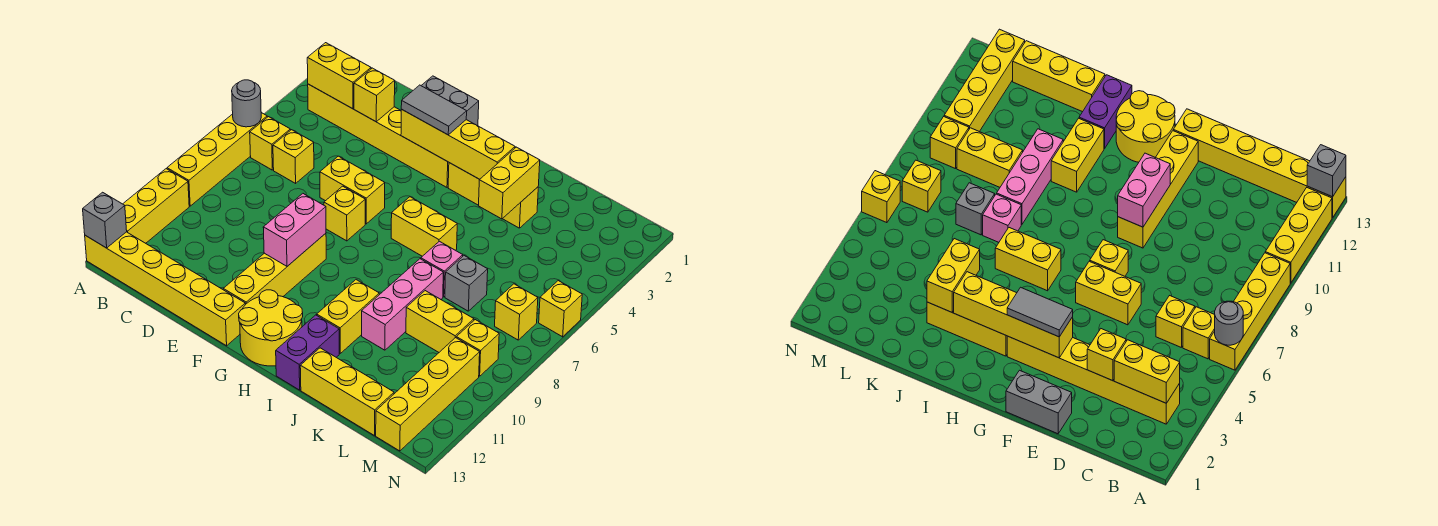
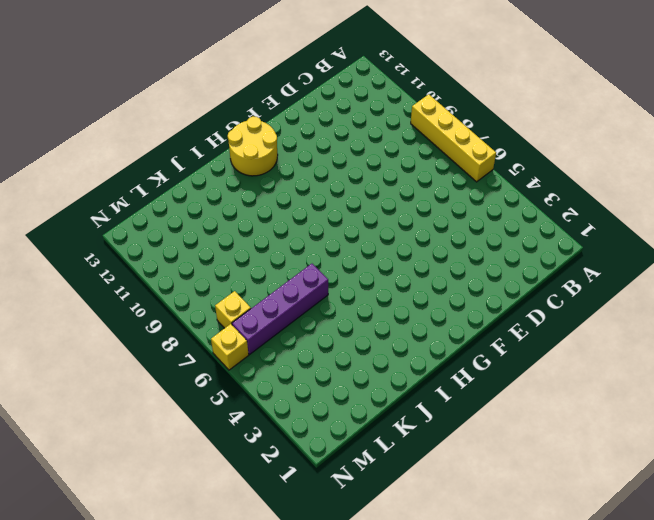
purple 1x4 brick [232,264,328,354] -> none
none -> yellow 1x3 brick [123,169,189,243]
none -> yellow 1x6 brick [85,232,245,346]
none -> yellow 1x6 brick [308,84,449,187]
none -> yellow 1x1 brick [250,117,290,170]

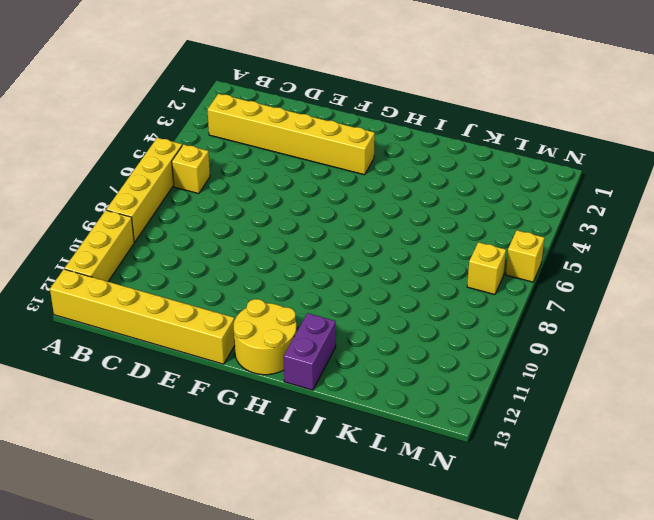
none -> yellow 1x1 brick [273,130,314,183]
none -> grey 1x2 brick [421,76,479,126]
none -> yellow 1x2 brick [320,156,385,224]
none -> yellow 1x1 brick [324,186,365,241]

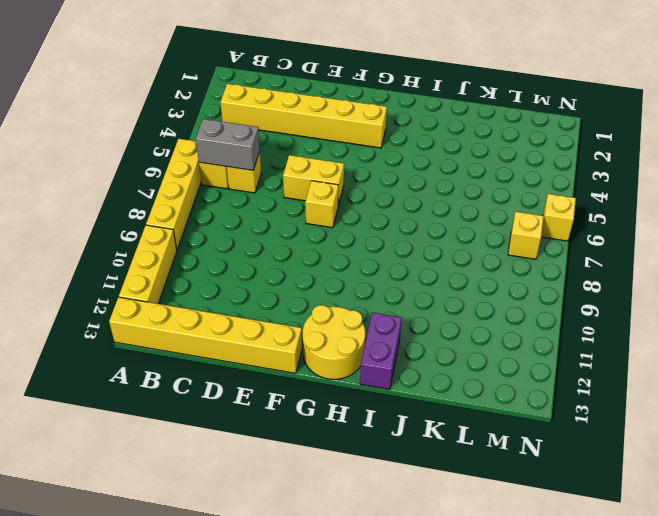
grey 1x2 brick [196,119,260,170] -> grey 1x2 brick moved to [421,76,479,126]
none -> yellow 1x4 brick [223,233,326,305]
none -> yellow 1x3 brick [448,163,538,228]
none -> yellow 1x2 brick [391,197,457,256]
none -> yellow 1x2 brick [317,280,379,353]

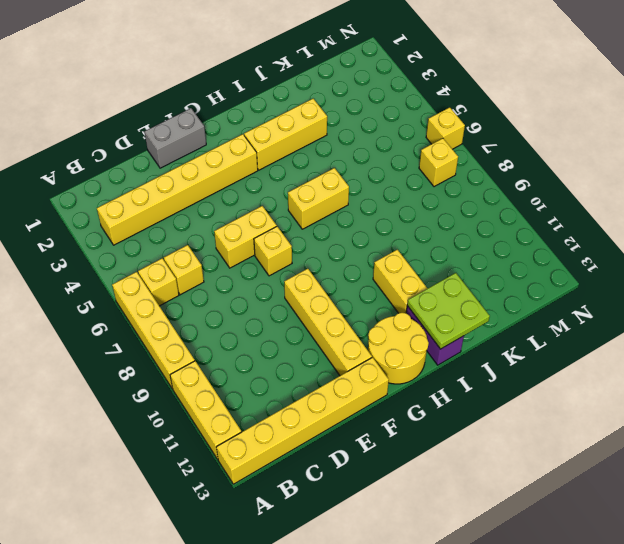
lime 2x2 plate [407,273,490,349] -> none
none -> pink 1x1 brick [421,241,463,297]
none -> pink 1x3 brick [362,259,443,350]
none -> yellow 1x3 brick [300,348,394,436]
none -> grey 1x1 brick [445,256,488,311]

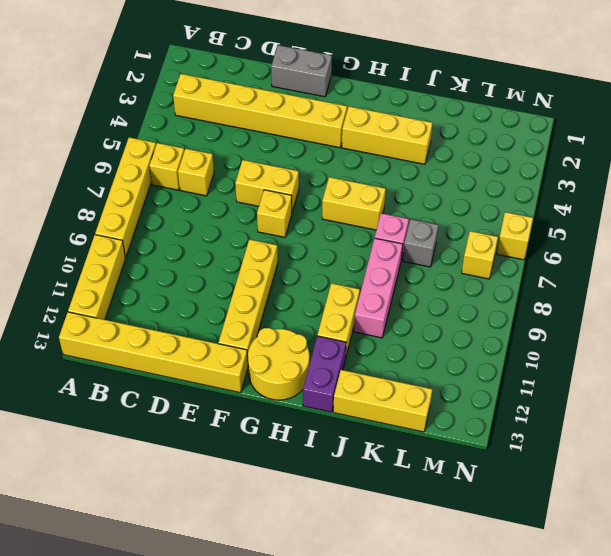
none -> yellow 1x2 brick [406,291,474,352]
none -> yellow 1x1 brick [456,320,499,376]
none -> yellow 1x4 brick [376,338,480,451]
none -> grey 1x1 round brick [232,80,261,127]

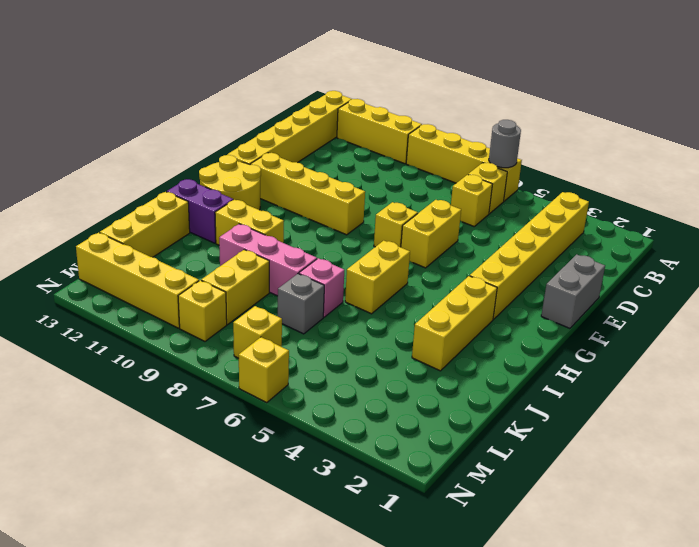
none -> grey 1x1 brick [83,192,127,248]
none -> yellow 1x2 brick [307,43,371,109]
none -> yellow 1x1 brick [354,68,395,122]
none -> yellow 1x4 brick [401,110,515,179]

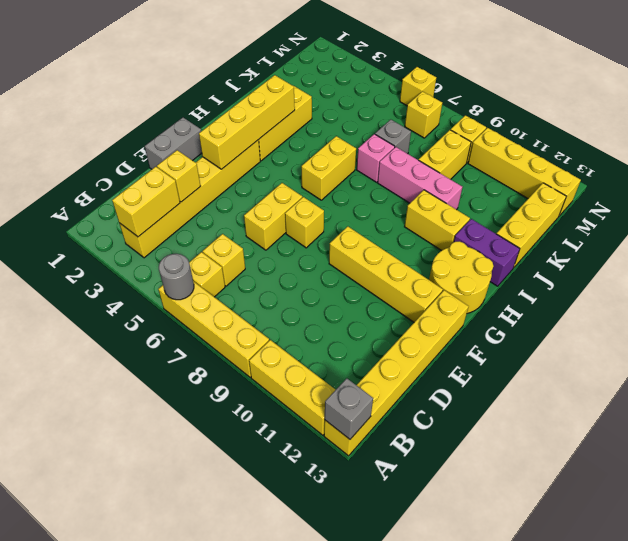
none -> pink 1x2 brick [263,194,326,266]
none -> yellow 1x2 brick [479,147,540,219]
none -> grey 1x2 tile [401,85,467,135]

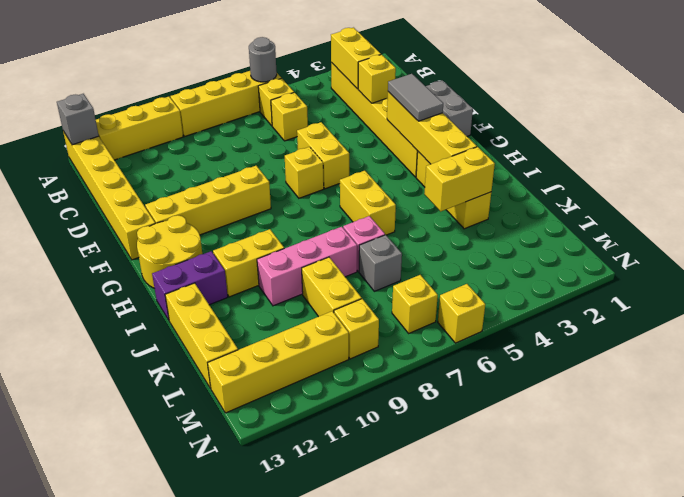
none -> pink 1x2 brick [263,194,326,266]

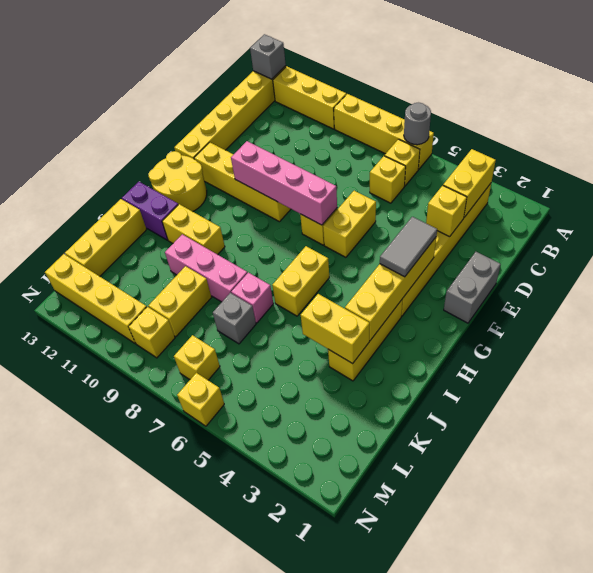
pink 1x4 brick [231,141,337,225] -> pink 1x2 brick [263,194,326,266]

